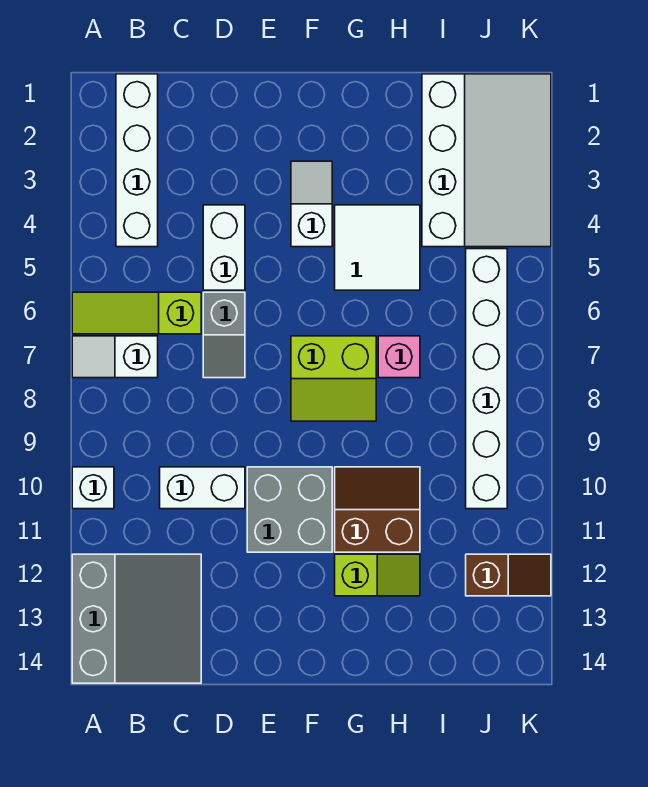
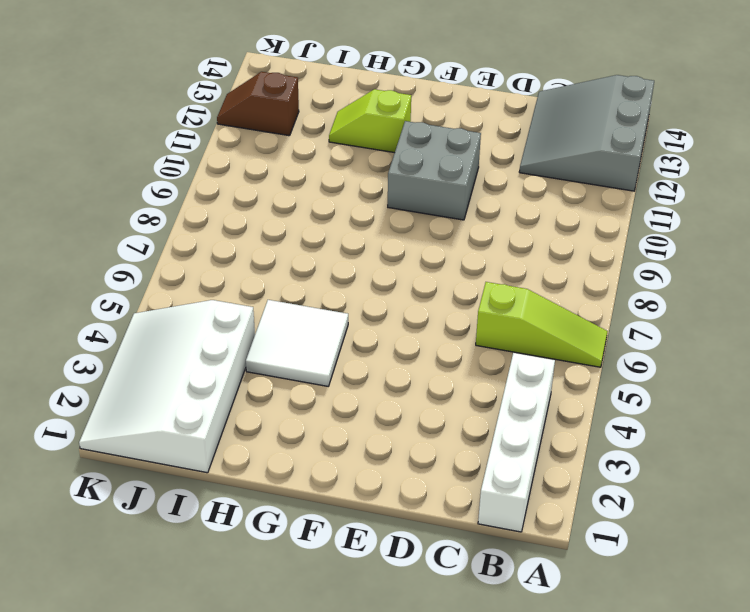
none -> white 1x2 slope [72,336,158,378]
none -> white 1x1 brick [72,467,114,509]
none -> white 1x2 brick [160,467,245,509]

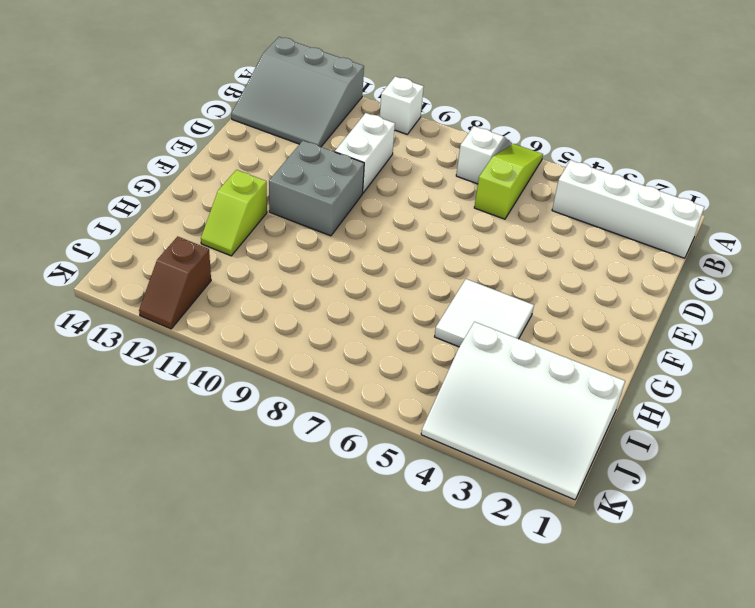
none -> white 1x2 brick [203,205,245,290]
none -> grey 1x2 slope [203,292,245,378]
none -> white 1x2 slope [291,161,332,247]

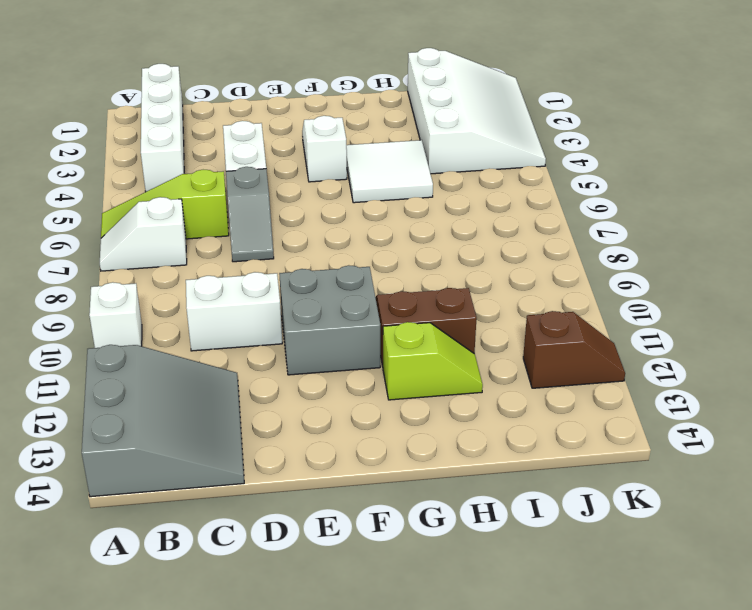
none -> lime 2x2 slope [291,336,376,421]
none -> pink 1x1 brick [378,336,420,378]
none -> white 1x6 brick [466,249,507,509]

